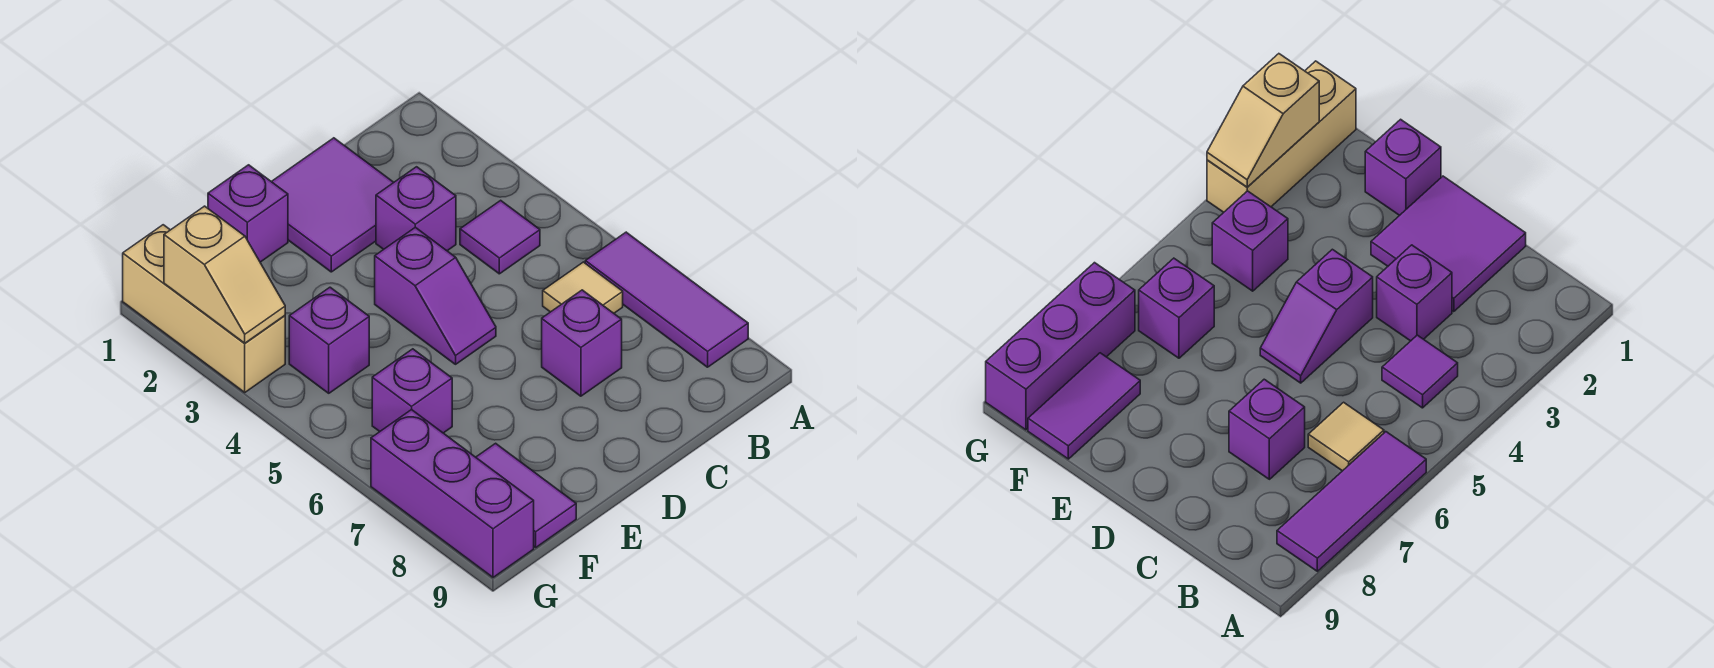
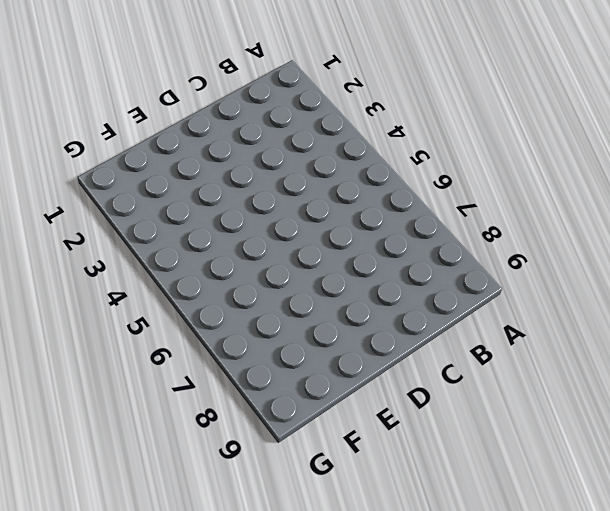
none -> purple 1x3 tile [585,232,748,367]
none -> purple 1x1 tile [460,200,540,274]
none -> tan 1x1 tile [543,262,623,313]

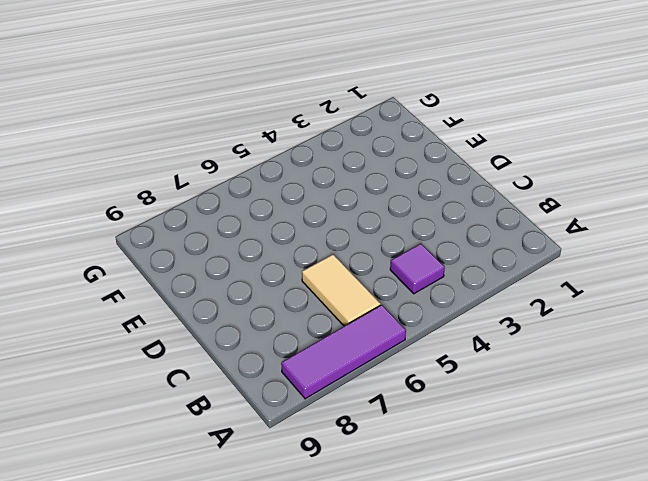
tan 1x2 tile [302,254,381,326] -> tan 1x1 tile [543,262,623,313]
none -> purple 2x2 tile [272,138,394,272]
none -> purple 1x1 brick [376,167,456,251]
none -> purple 1x1 brick [542,290,622,396]

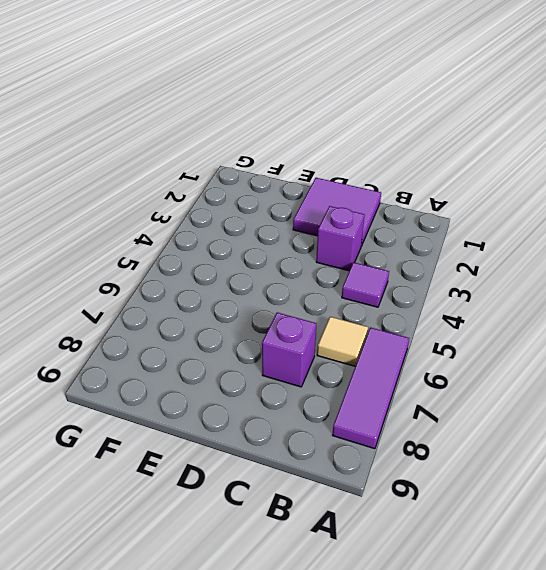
none -> purple 1x2 slope [375,227,496,364]
none -> purple 1x1 brick [208,165,288,262]
none -> purple 1x1 brick [289,287,369,393]

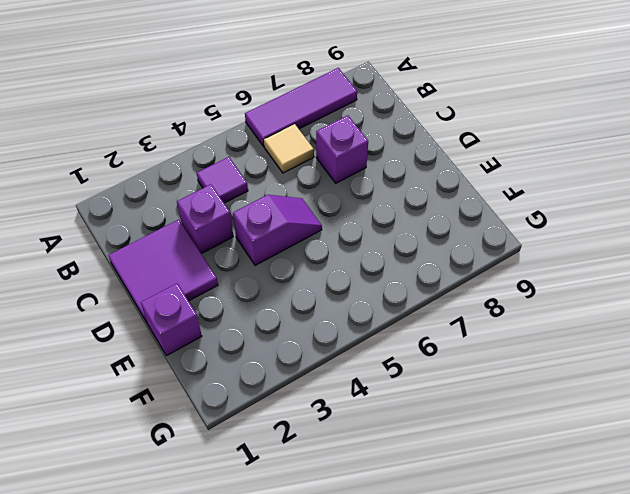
none -> purple 1x1 brick [289,287,369,393]
none -> purple 1x1 brick [372,349,452,433]
none -> purple 1x2 tile [476,443,576,547]

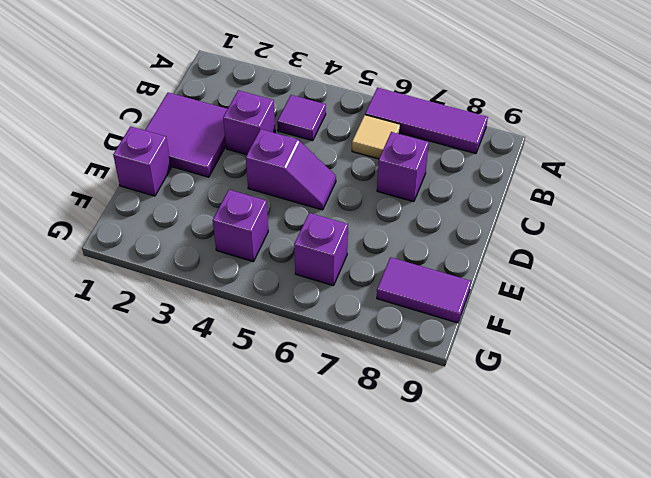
none -> tan 1x3 brick [123,225,285,392]
none -> purple 1x3 brick [371,409,534,577]
none -> tan 1x2 slope [164,206,285,343]

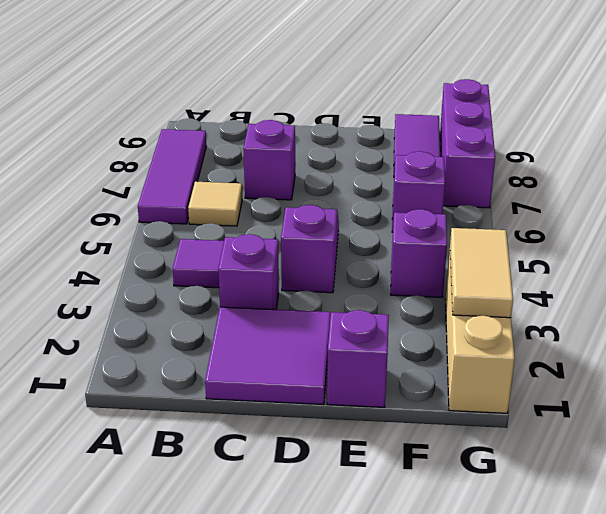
tan 1x2 tile [450,228,513,318] -> tan 1x2 slope [164,206,285,343]

